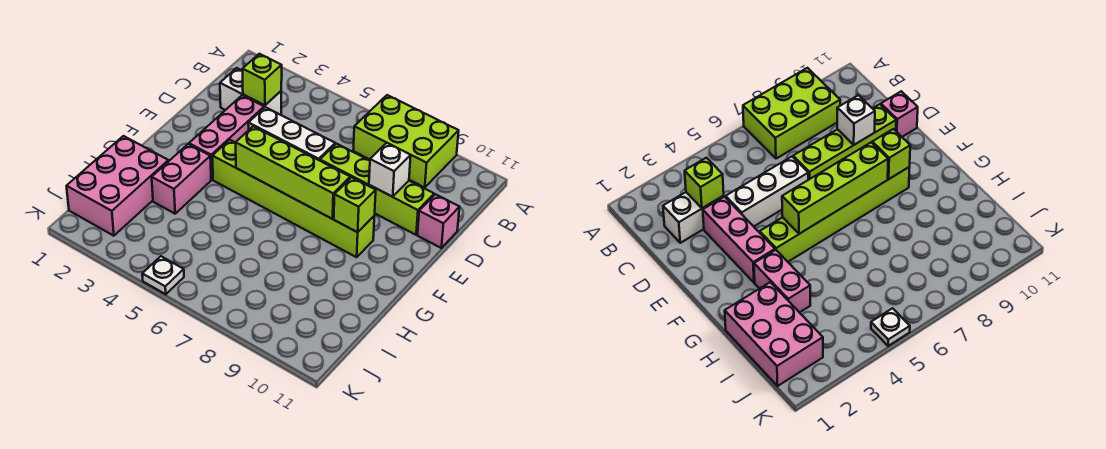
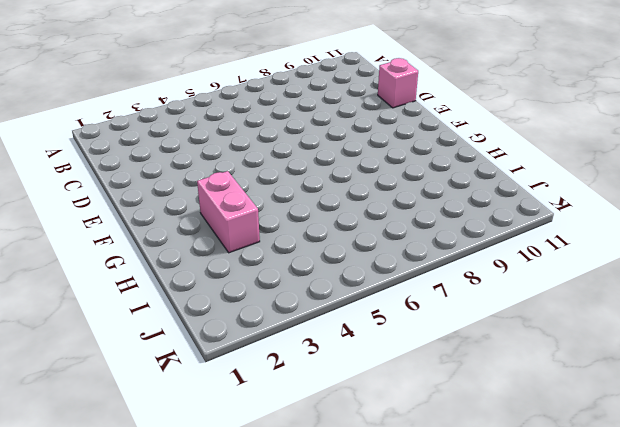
none -> lime 2x3 brick [353,95,459,188]
none -> white 1x2 brick [220,68,281,115]
none -> pink 1x3 brick [189,95,264,180]

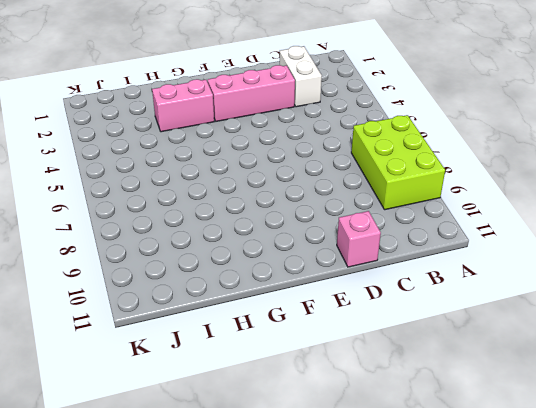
none -> white 1x3 brick [248,107,335,161]
none -> lime 1x4 brick [320,144,434,235]
none -> lime 1x6 brick [212,140,374,257]

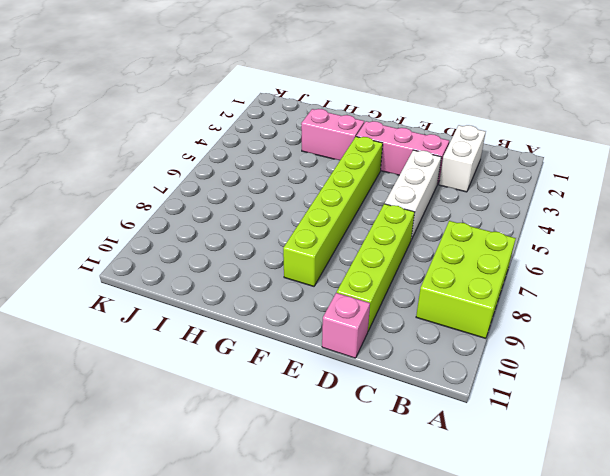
none -> pink 2x3 brick [67,136,168,236]
none -> white 1x1 plate [142,256,184,294]
none -> lime 1x1 brick [242,54,282,105]

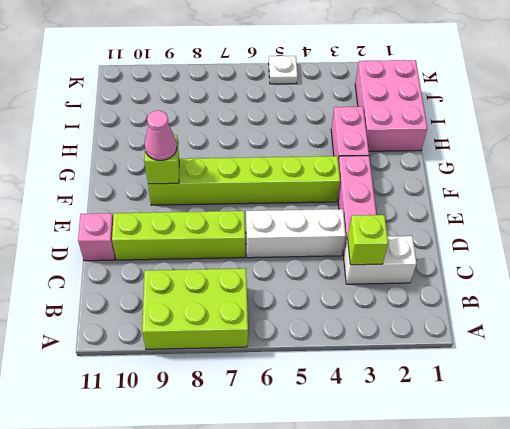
pink 1x1 cone [145,110,177,161] -> none
none -> white 1x1 brick [369,143,411,197]
none -> lime 1x4 brick [236,126,350,219]

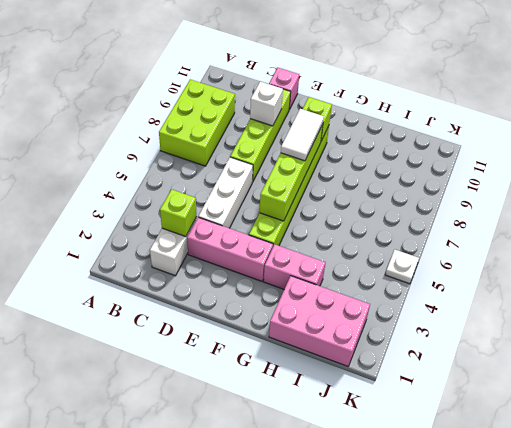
white 1x2 tile [281,109,324,161] -> none

